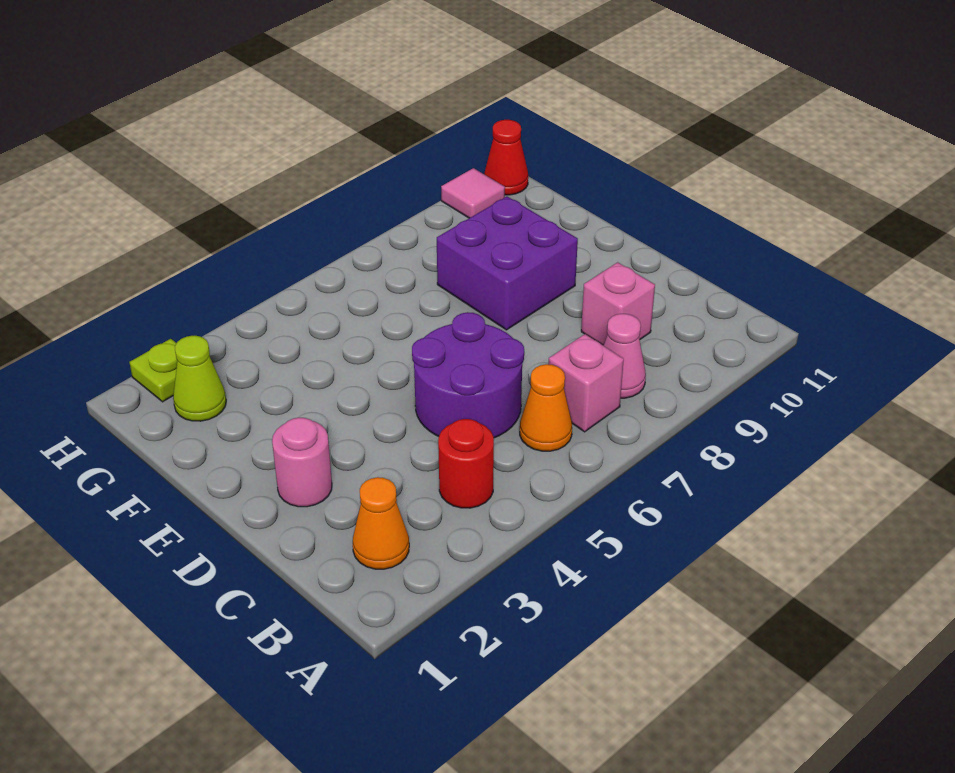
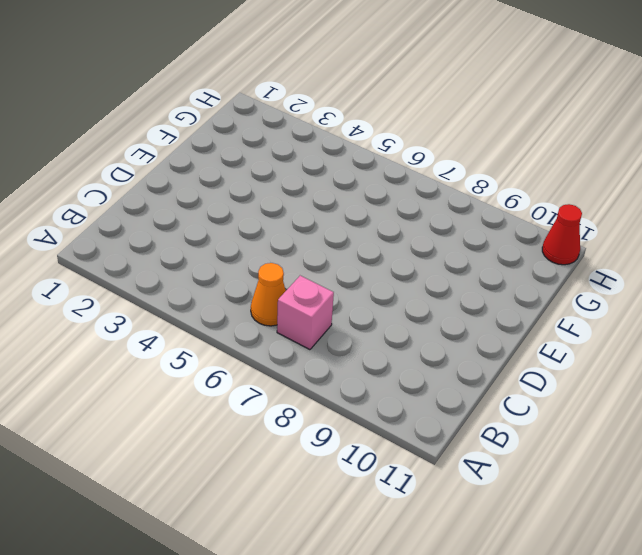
none -> orange 1x1 cone [353,477,409,569]
none -> red 1x1 round brick [438,419,494,508]
none -> pink 1x1 cone [604,314,646,398]

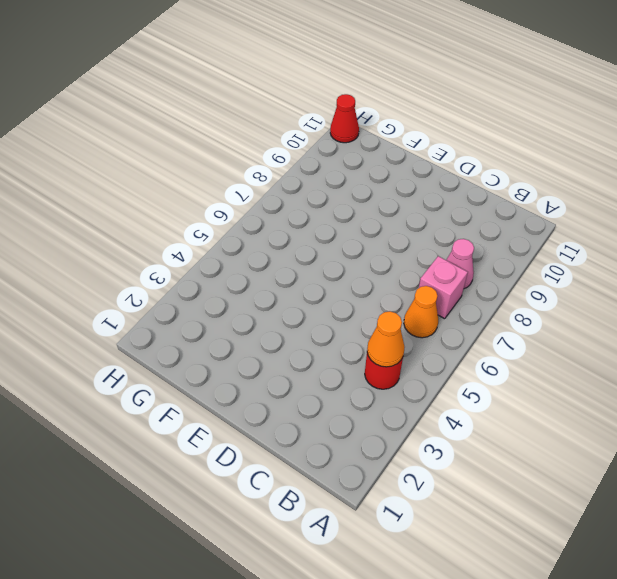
orange 1x1 cone [367,311,405,367] -> orange 1x1 cone moved to [353,477,409,569]
none -> purple 2x2 round brick [412,312,524,438]
none -> pink 1x1 brick [581,262,655,346]
none -> pink 1x1 round brick [272,418,332,507]

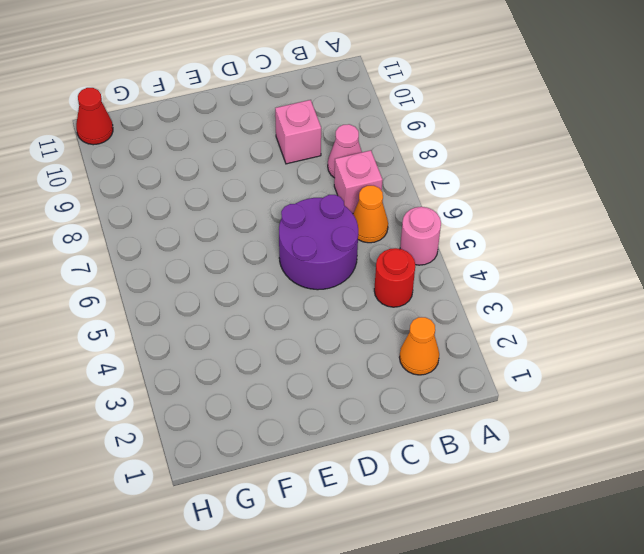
pink 1x1 round brick [400,207,441,265] -> pink 1x1 round brick moved to [272,418,332,507]
none -> purple 2x2 brick [437,197,578,330]
none -> lime 1x1 cone [173,336,226,421]
none -> lime 1x1 plate [129,339,177,402]

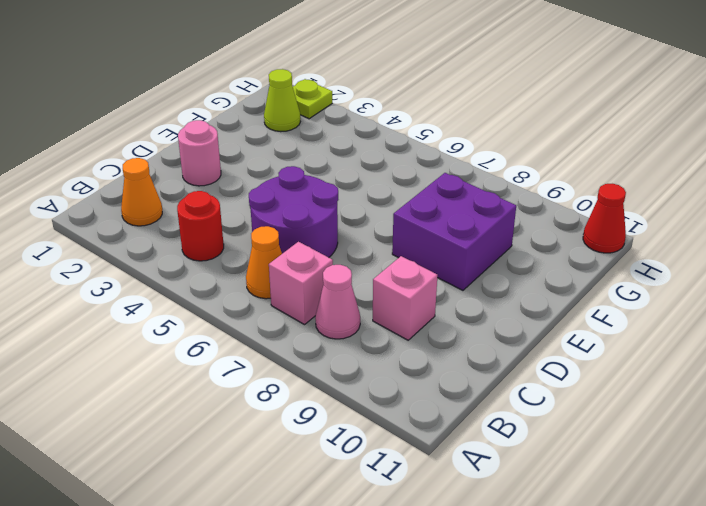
none -> pink 1x1 tile [441,168,505,218]

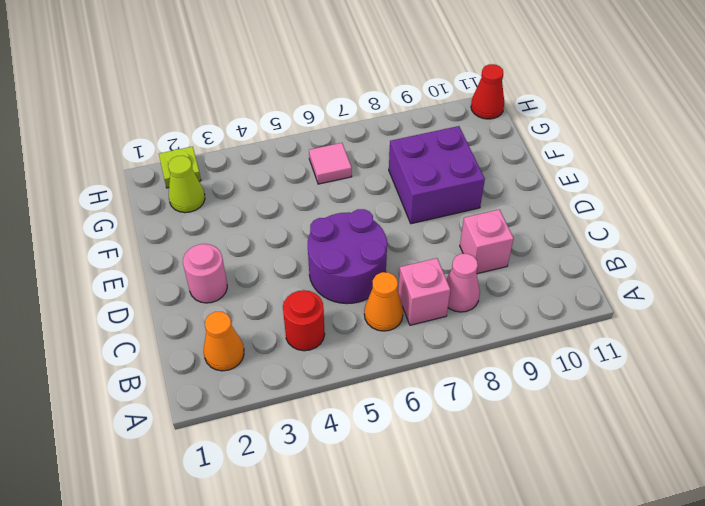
pink 1x1 tile [309,143,352,184] -> pink 1x1 tile moved to [441,168,505,218]

